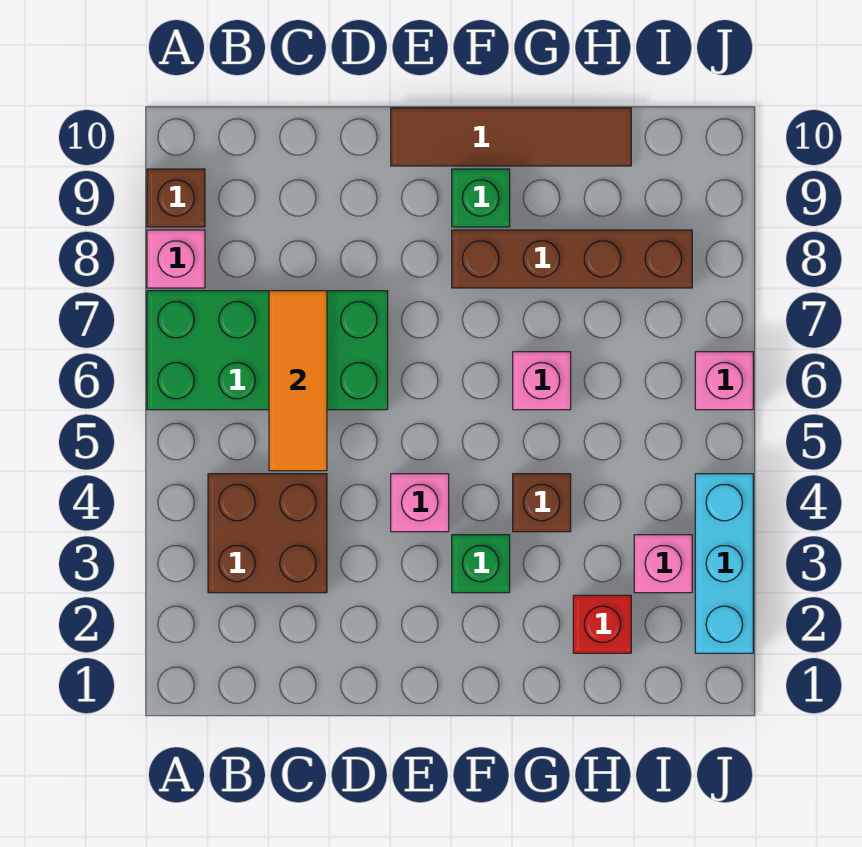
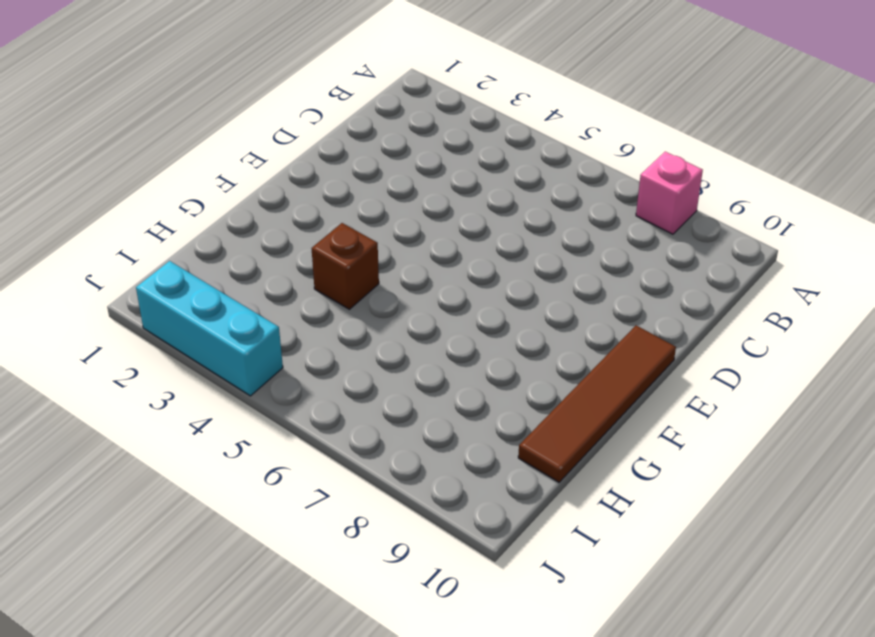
none -> green 2x4 brick [147,291,388,410]
none -> brown 1x1 brick [147,169,205,227]
none -> brown 2x2 brick [208,474,327,593]

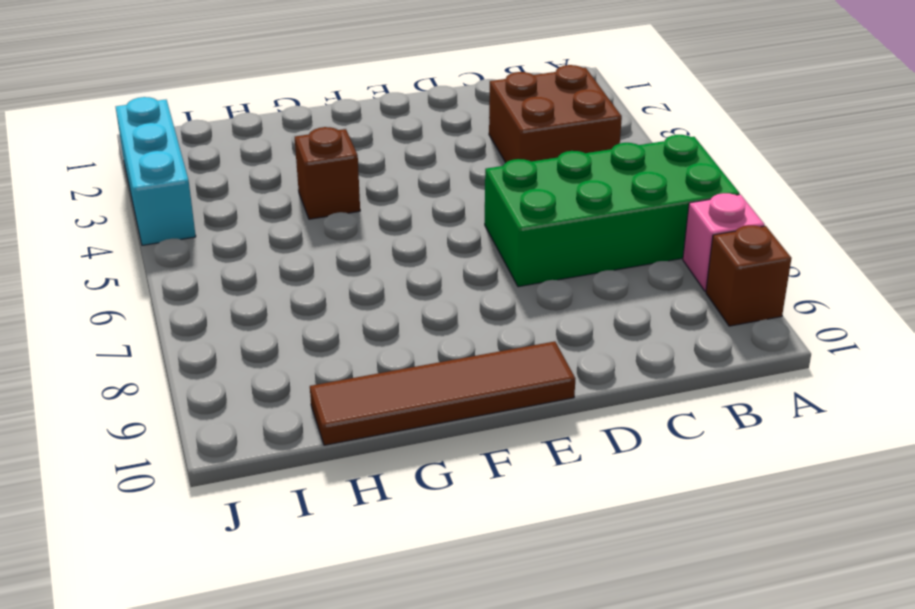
none -> pink 1x1 brick [391,474,449,532]
none -> green 1x1 brick [452,535,510,593]
none -> brown 1x4 brick [452,230,692,288]

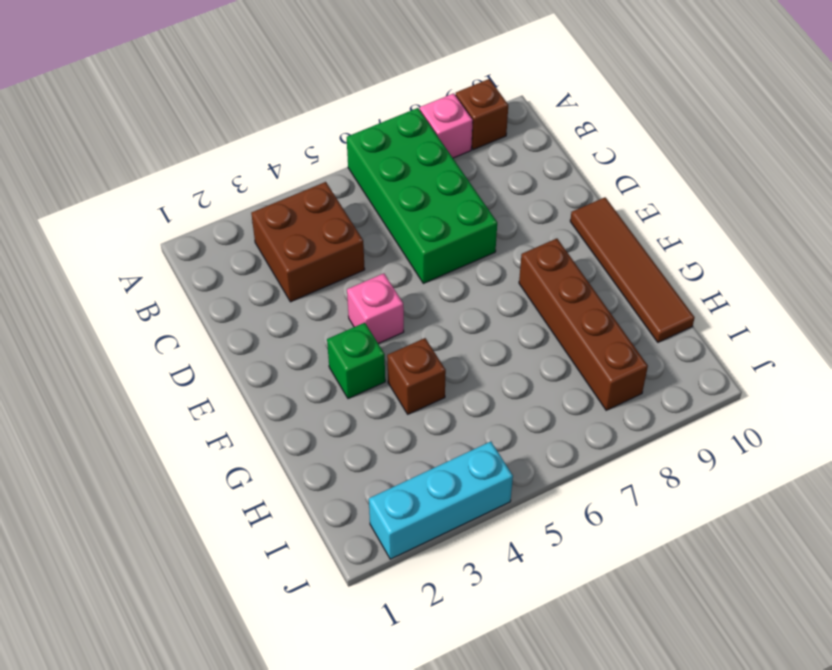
none -> green 1x1 brick [452,169,510,227]
none -> pink 1x1 brick [513,352,571,410]
none -> red 1x1 brick [573,595,631,653]

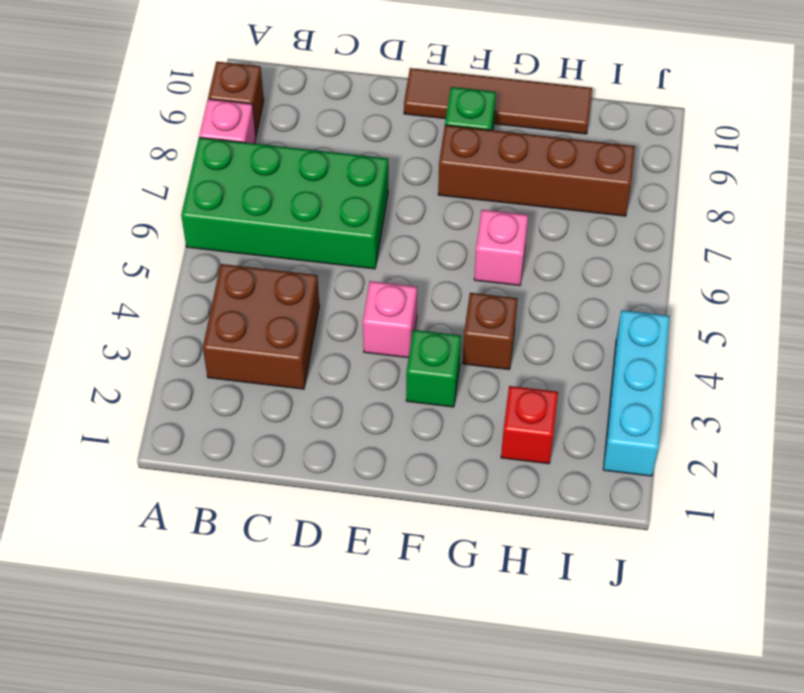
none -> pink 1x1 brick [634,535,692,593]
none -> pink 1x1 brick [695,352,753,410]
none -> orange 1x3 tile [269,291,327,471]

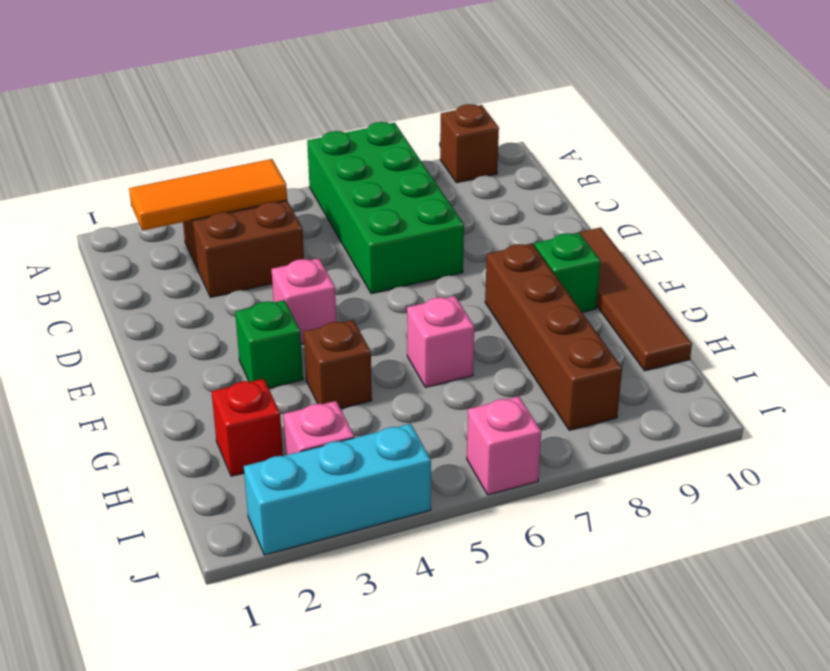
orange 1x3 tile [129,159,287,230] -> orange 1x3 tile moved to [269,291,327,471]
none -> pink 1x1 brick [147,230,205,288]

